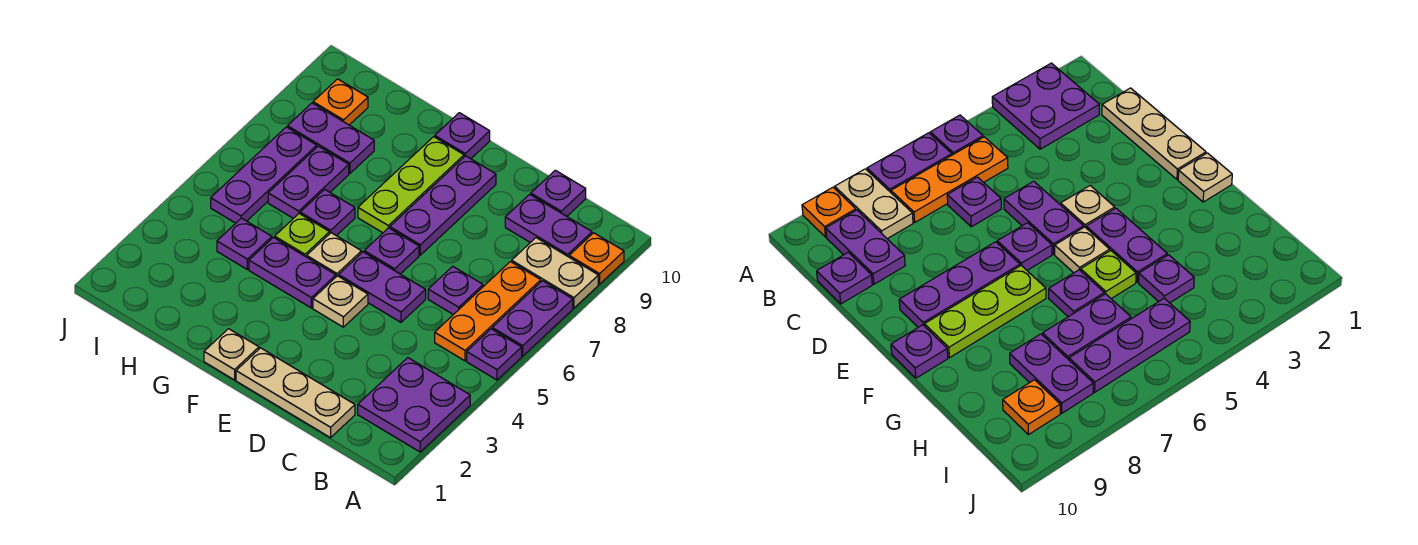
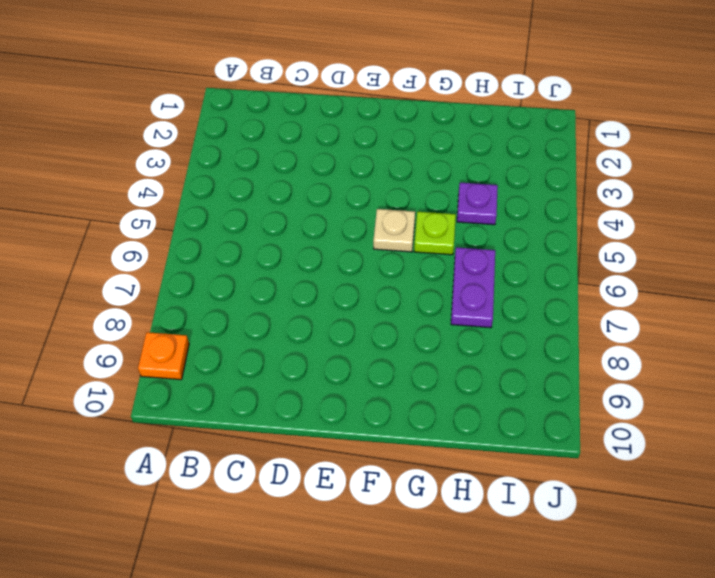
none -> purple 2x2 plate [358,358,470,452]
none -> purple 1x1 plate [467,329,522,380]
none -> purple 1x2 plate [492,281,573,356]

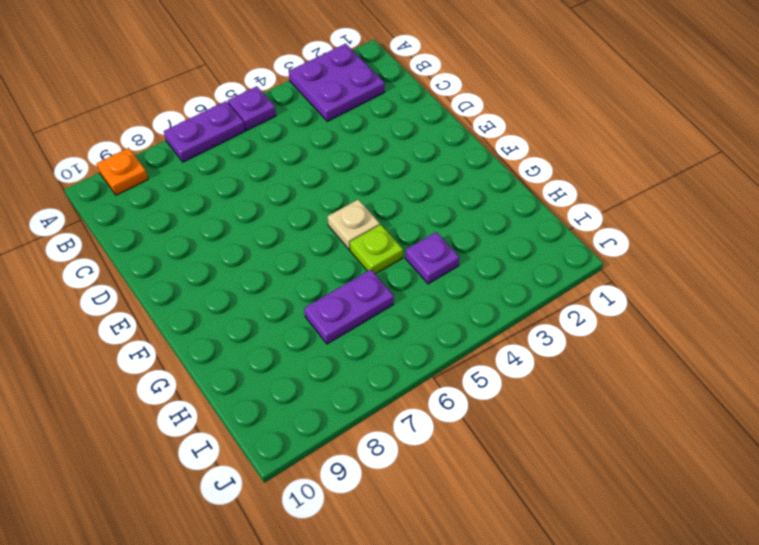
none -> tan 1x2 plate [512,238,598,308]
none -> orange 1x3 plate [435,262,541,361]
none -> purple 1x2 plate [505,194,592,257]

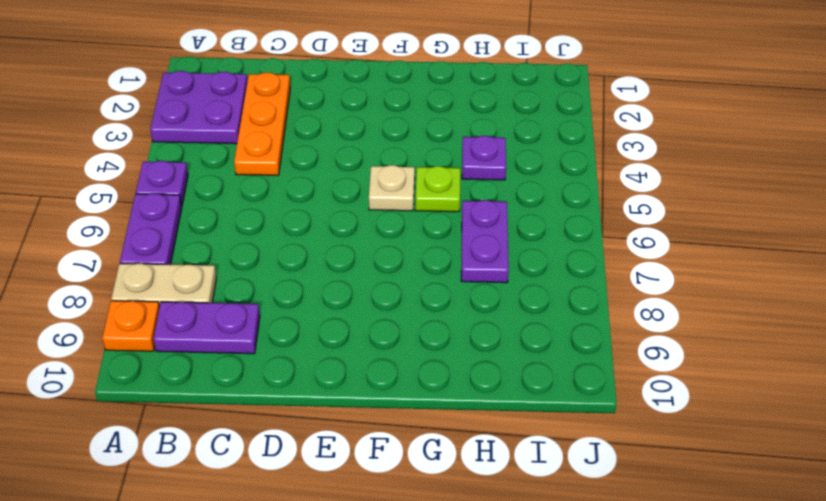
orange 1x3 plate [234,72,290,175] -> orange 1x3 plate moved to [435,262,541,361]
none -> tan 1x3 plate [236,348,355,438]
none -> purple 1x1 plate [428,266,483,315]
none -> purple 1x1 plate [531,170,586,216]

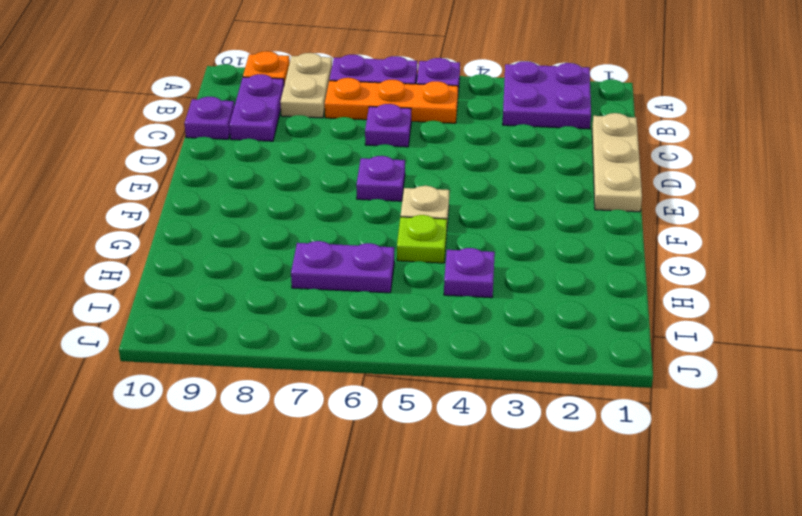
none -> purple 1x2 plate [339,252,426,322]
none -> tan 1x1 plate [313,276,368,327]
none -> purple 1x3 plate [390,156,496,255]

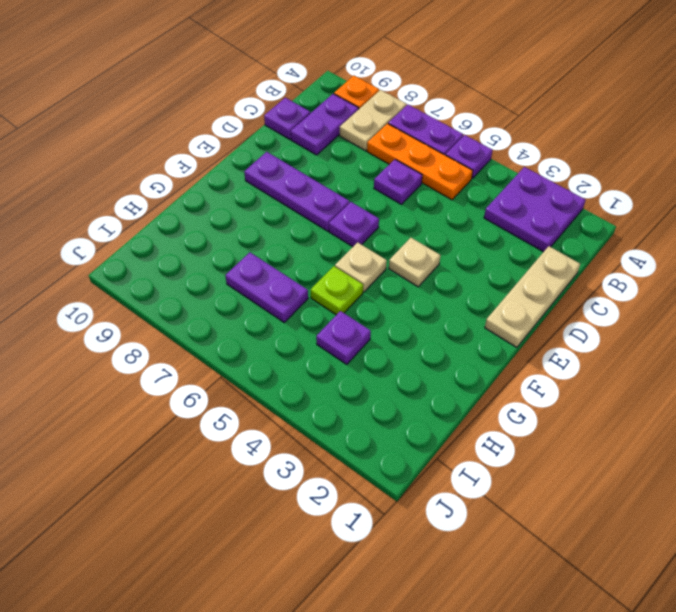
none -> purple 1x2 plate [339,252,426,322]
none -> tan 1x1 plate [204,329,259,380]
none -> purple 1x2 plate [249,238,336,308]

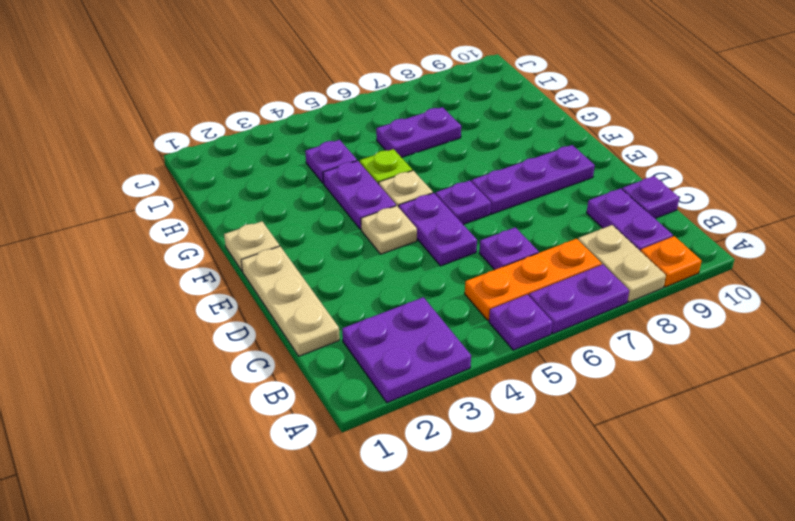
none -> lime 1x3 plate [358,137,464,233]
none -> purple 1x1 plate [435,113,490,159]
none -> purple 1x1 plate [300,189,355,236]

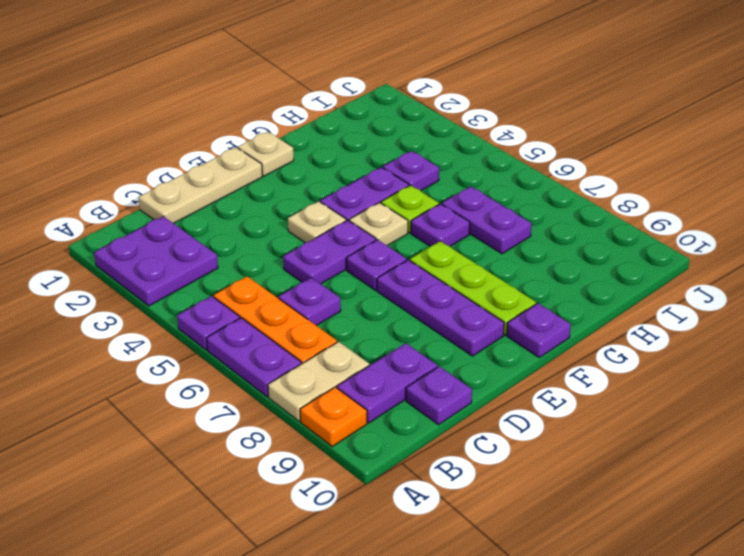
none -> purple 1x2 plate [288,103,374,173]
none -> purple 1x3 plate [211,127,317,223]
none -> orange 1x1 plate [313,79,368,125]

